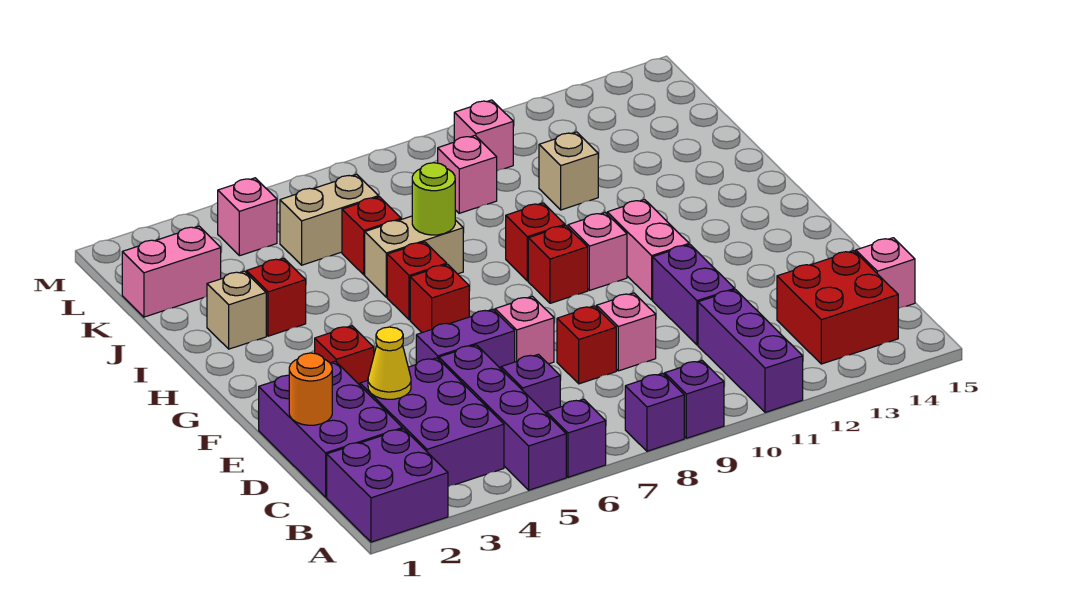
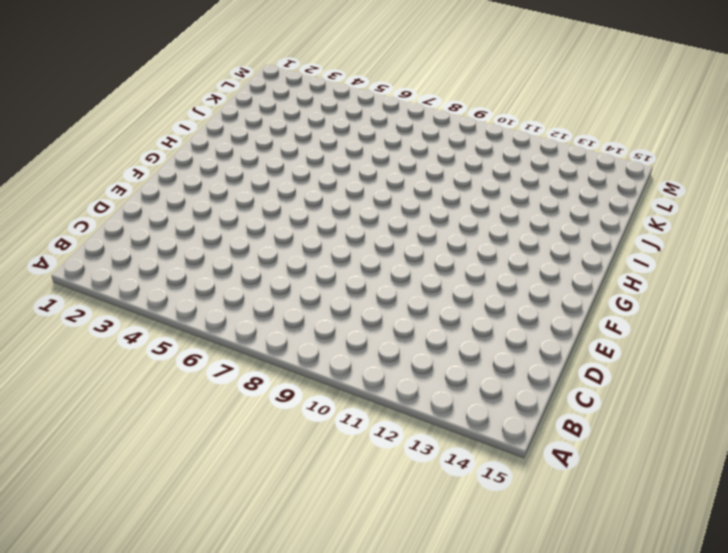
none -> purple 2x2 brick [327,429,448,542]
none -> purple 1x4 brick [439,345,566,490]
none -> purple 1x1 brick [546,399,606,477]
none -> purple 1x1 brick [625,373,684,451]

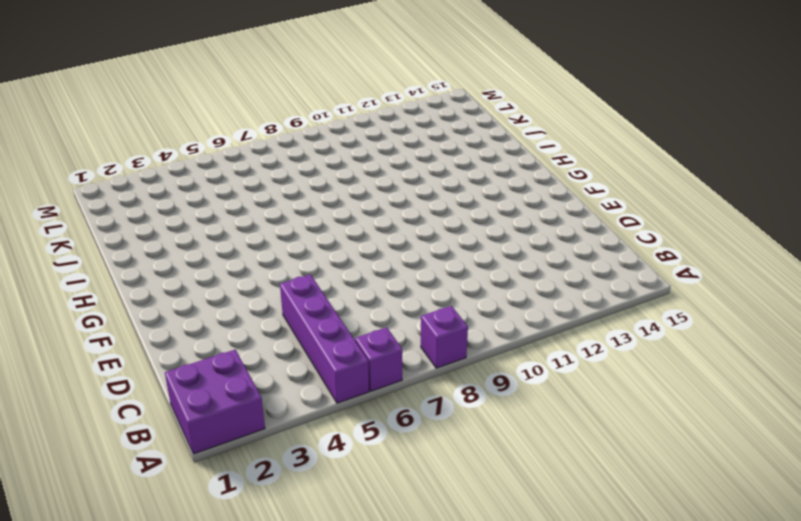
none -> purple 1x1 brick [665,361,724,438]
none -> purple 1x3 brick [698,290,803,412]
none -> purple 2x3 brick [360,358,504,487]
none -> red 2x2 brick [777,251,898,364]

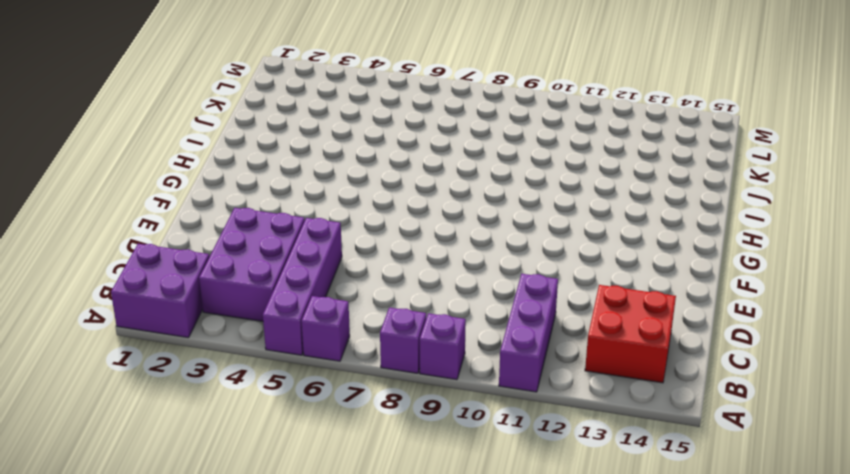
none -> purple 2x3 brick [259,361,403,497]
none -> purple 1x1 brick [501,354,560,413]
none -> pink 1x1 brick [856,238,915,309]
none -> red 1x1 brick [557,306,616,384]

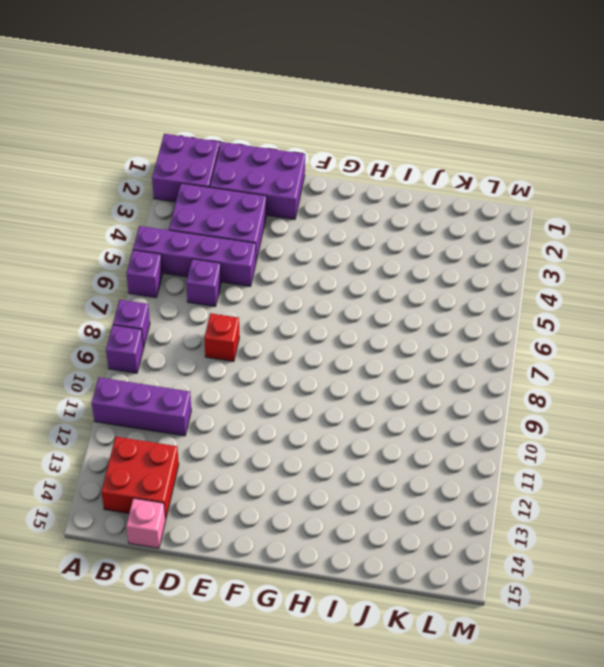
none -> pink 1x1 brick [597,293,656,371]
none -> purple 1x2 brick [653,245,735,345]
none -> purple 1x2 brick [416,310,515,369]
none -> pink 1x1 brick [495,296,554,364]

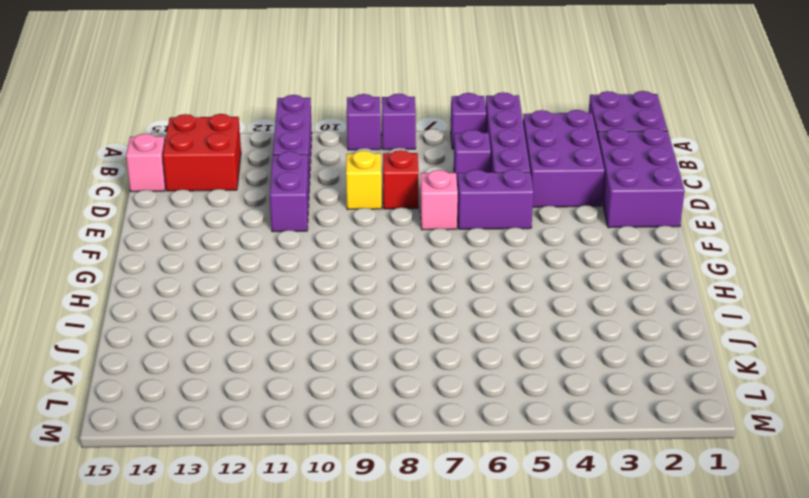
yellow 1x1 brick [346,151,382,210] -> pink 1x1 brick [597,293,656,371]
none -> red 1x1 brick [315,326,374,385]
none -> pink 1x2 brick [607,200,689,300]
none -> red 1x1 brick [410,264,469,333]
none -> red 1x1 brick [528,226,588,303]

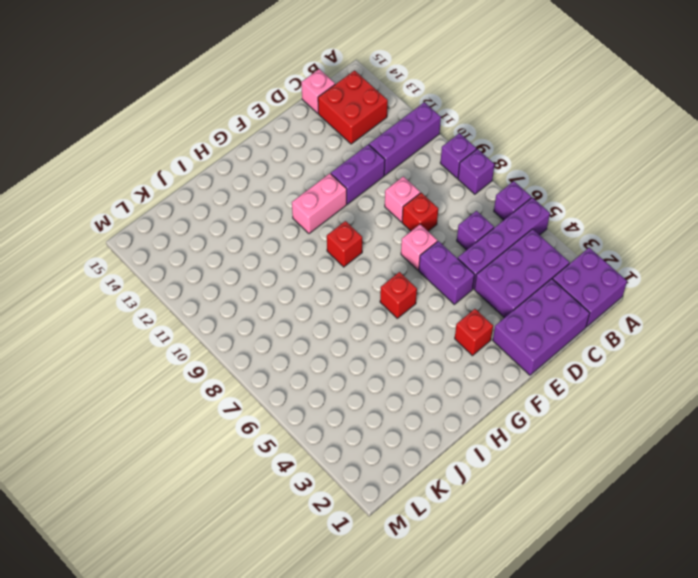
none -> pink 1x1 brick [568,213,627,290]
none -> red 1x1 brick [387,242,447,320]
none -> red 1x1 brick [506,203,565,281]
none -> tan 1x1 brick [207,271,266,349]

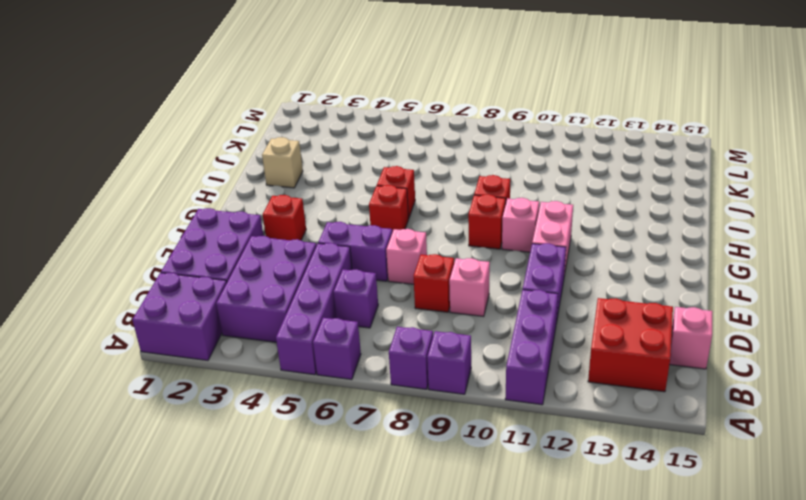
none -> red 1x1 brick [246,258,306,336]
none -> tan 1x2 brick [365,216,463,297]
none -> red 1x1 brick [342,197,401,275]
none -> tan 1x1 brick [539,132,598,210]

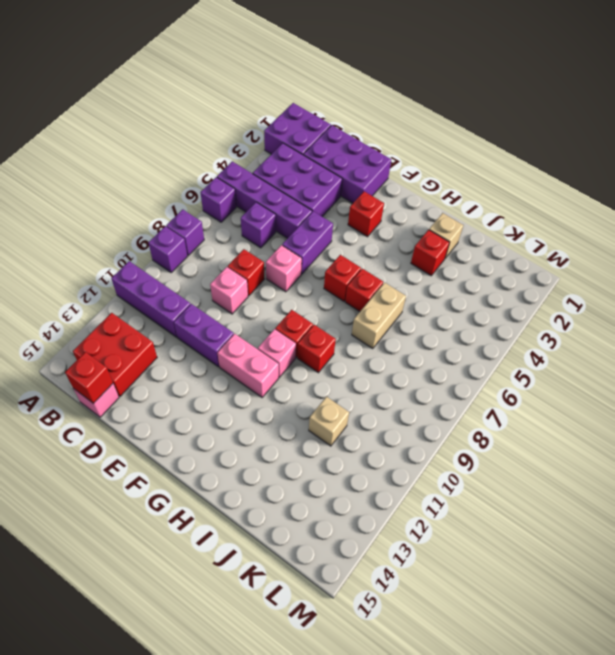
red 1x1 brick [65,352,113,403] -> red 1x1 brick moved to [342,197,401,275]
none -> pink 1x2 brick [122,226,221,317]
none -> tan 1x2 brick [280,174,378,265]
none -> pink 1x1 brick [438,136,497,213]
none -> pink 1x1 brick [218,178,277,256]

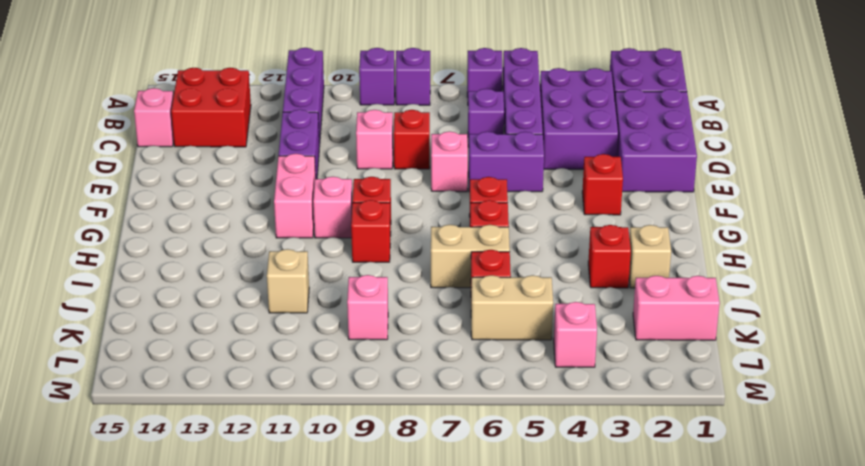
none -> pink 1x1 brick [454,100,513,171]
none -> orange 1x1 round brick [289,353,332,425]
none -> yellow 1x1 cone [368,327,411,399]
none -> lime 1x1 round brick [412,163,455,235]

